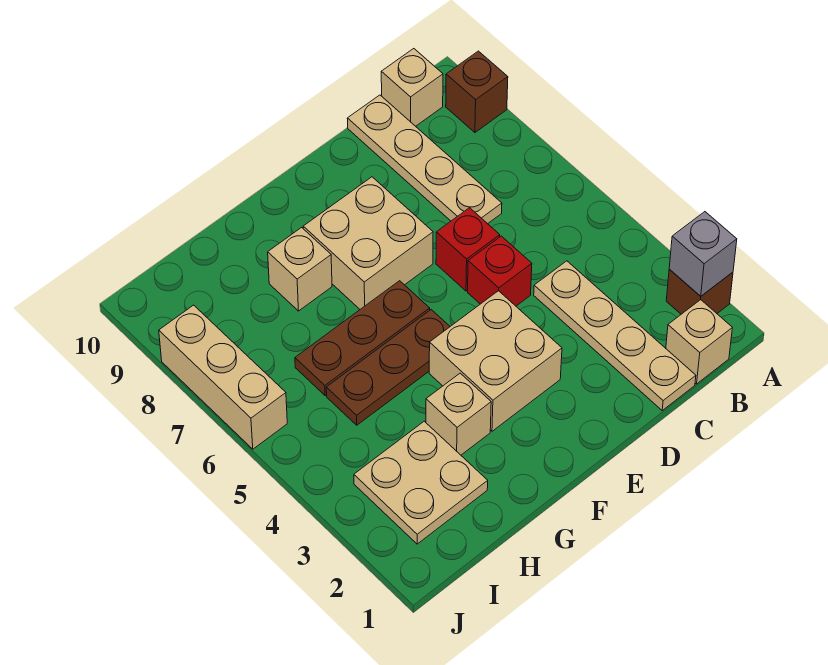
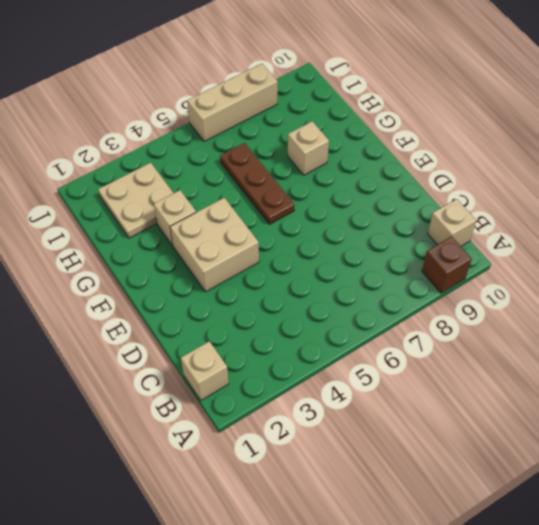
none -> brown 1x1 brick [666,269,733,314]
none -> tan 1x4 plate [534,261,696,410]
none -> tan 1x4 plate [347,95,502,224]

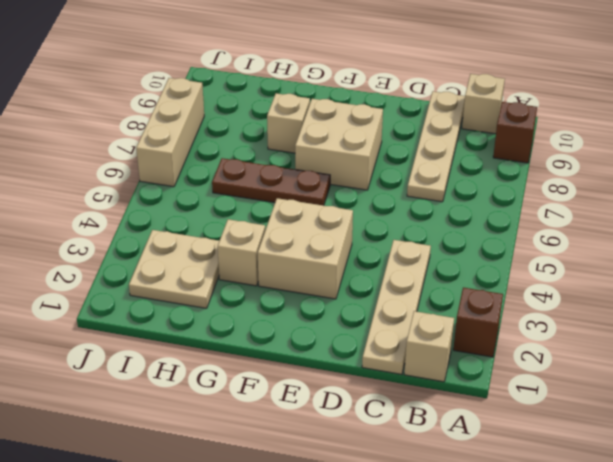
none -> red 1x1 brick [468,236,532,306]
none -> red 1x1 brick [436,208,500,291]
none -> brown 1x3 plate [326,310,450,425]

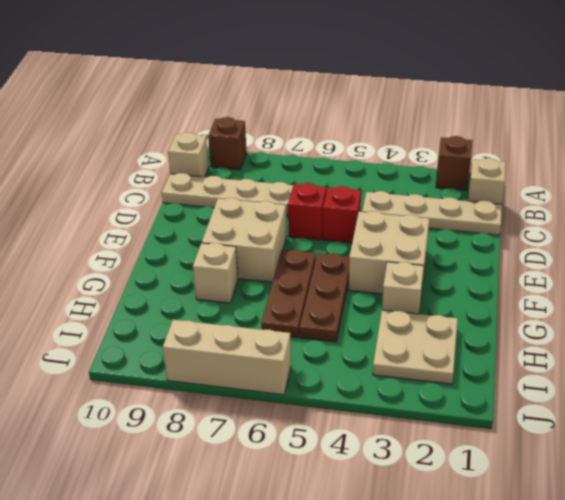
none -> grey 1x1 brick [669,212,737,296]

